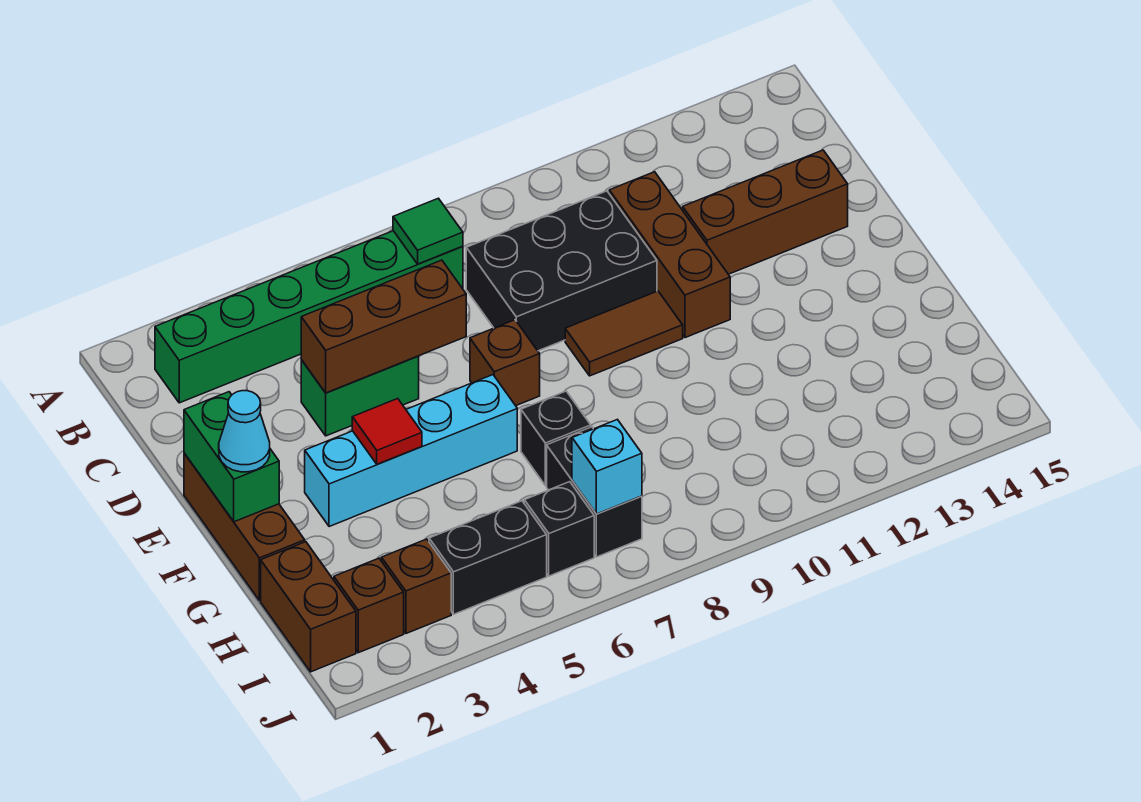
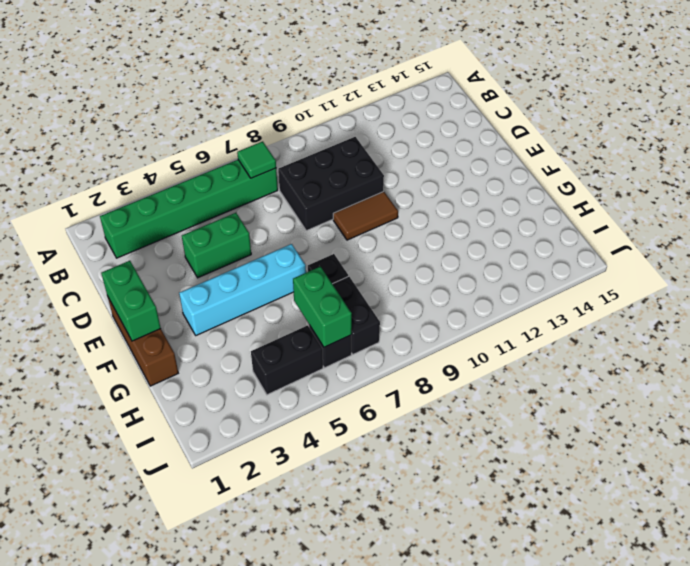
green 1x2 brick [293,267,352,347] -> none
none -> brown 1x3 brick [609,172,730,338]
none -> brown 1x3 brick [683,150,848,274]
none -> brown 1x1 brick [470,320,540,406]

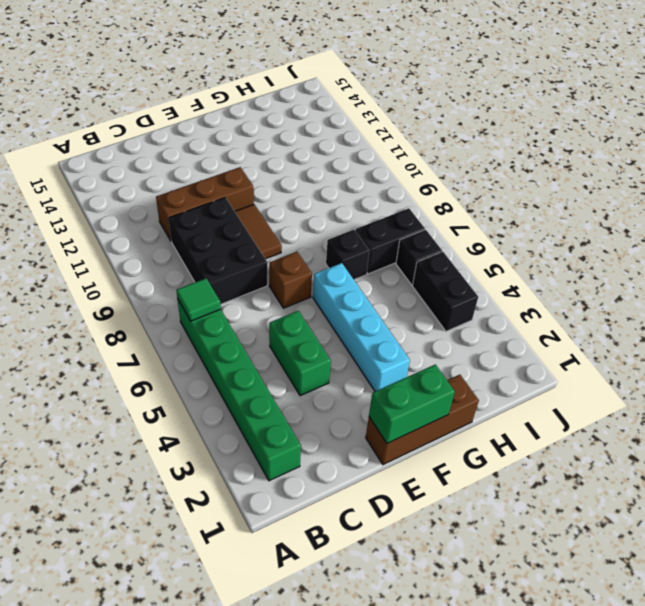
none -> brown 1x3 brick [683,150,848,274]
none -> brown 1x2 brick [261,542,356,672]
none -> brown 1x1 brick [334,558,404,653]

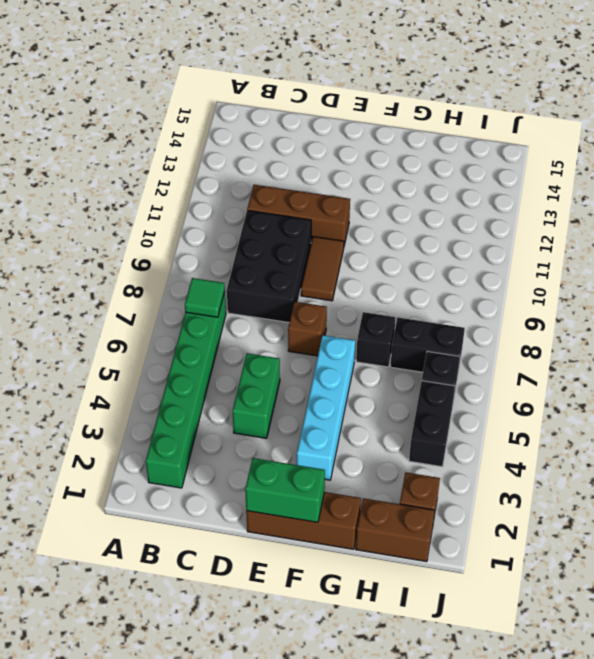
none -> brown 1x3 brick [683,150,848,274]
none -> brown 1x1 brick [381,539,451,633]
none -> brown 1x3 brick [301,260,466,393]

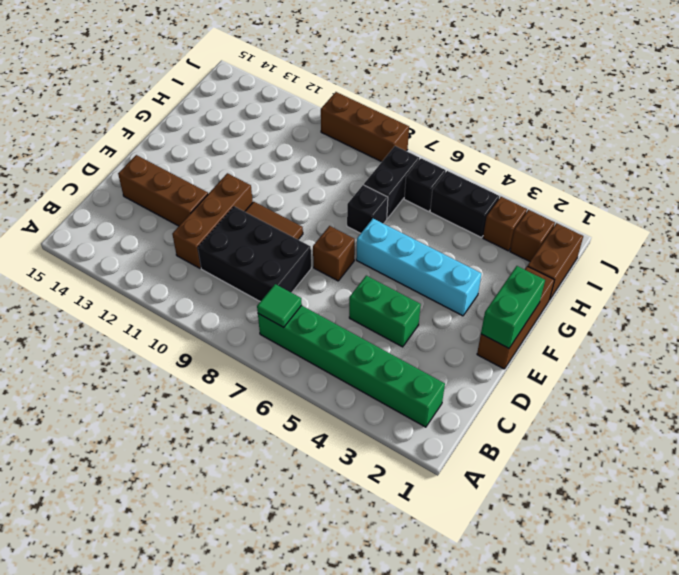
brown 1x3 brick [321,92,409,162] -> brown 1x3 brick moved to [301,260,466,393]
none -> red 1x1 tile [352,399,422,464]
none -> cyan 1x1 brick [572,419,642,514]
none -> cyan 1x1 cone [219,391,270,472]

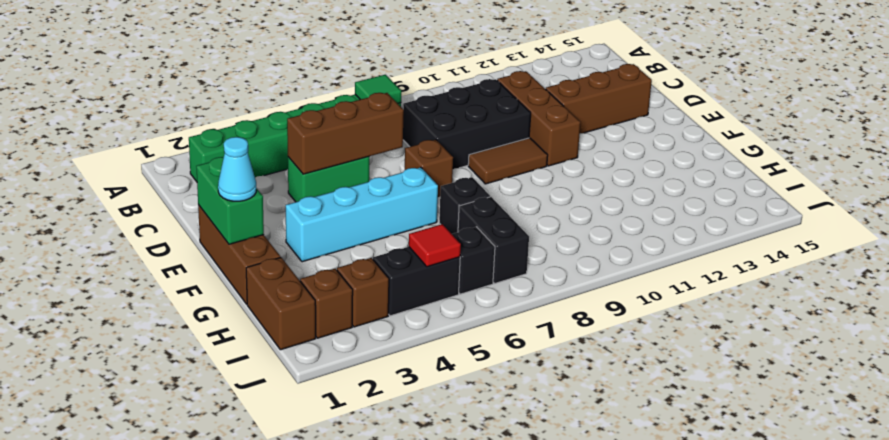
red 1x1 tile [409,224,461,267] -> red 1x1 tile moved to [352,399,422,464]
none -> cyan 1x1 brick [572,419,642,514]

